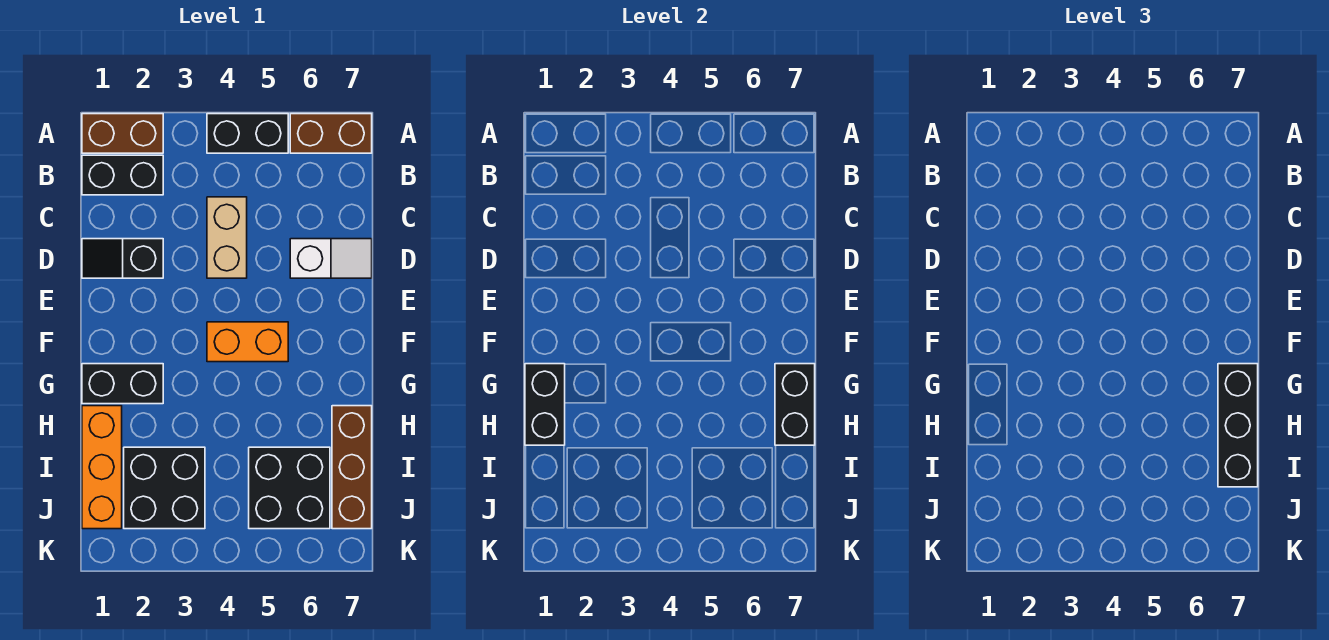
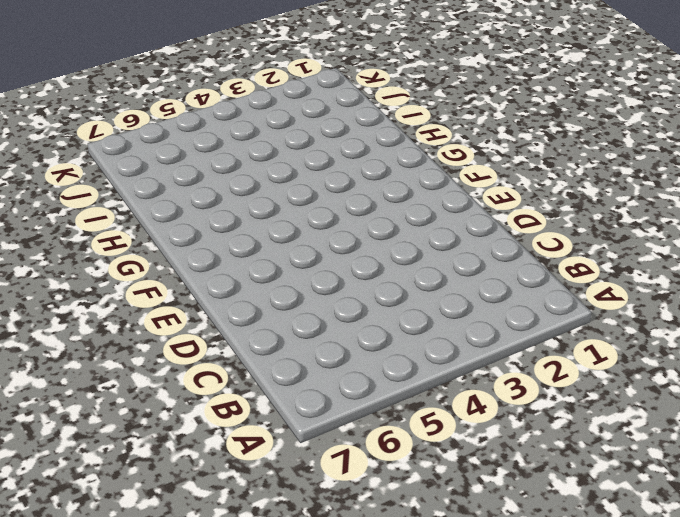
none -> brown 1x2 brick [82,114,163,153]
none -> black 1x2 brick [207,114,288,153]
none -> brown 1x2 brick [290,114,372,153]

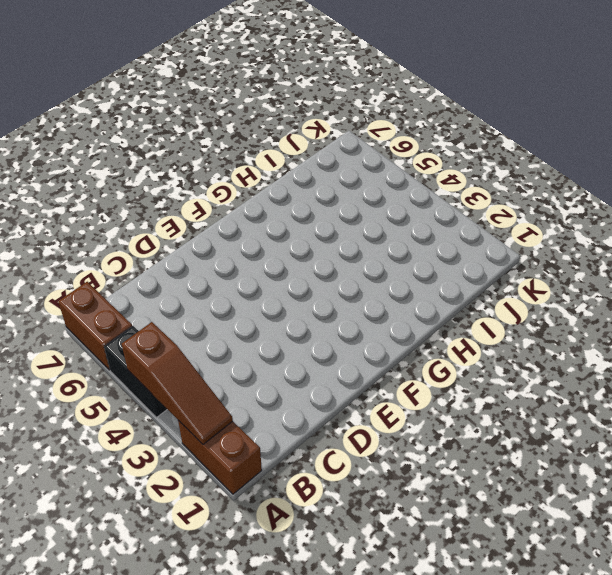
brown 1x3 slope [122,322,233,444] -> none
none -> black 1x2 brick [82,155,163,195]
none -> tan 1x2 brick [207,197,247,278]
none -> black 1x2 slope [82,239,163,278]

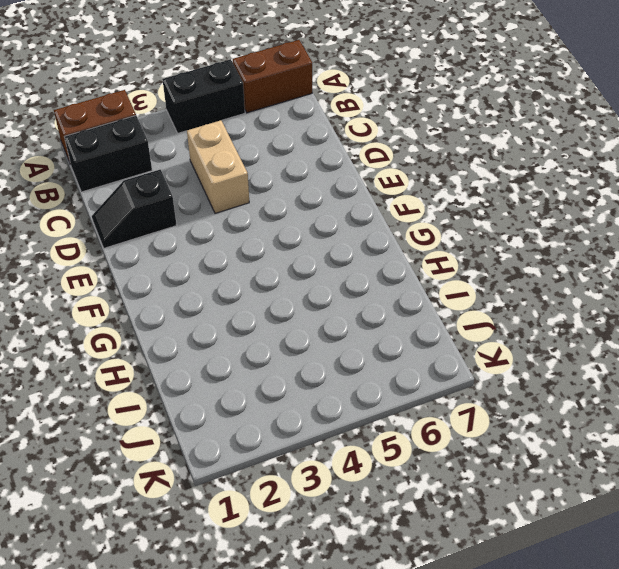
none -> white 1x2 slope [290,239,372,278]
none -> orange 1x2 brick [207,322,288,362]
none -> black 1x2 brick [82,364,163,404]

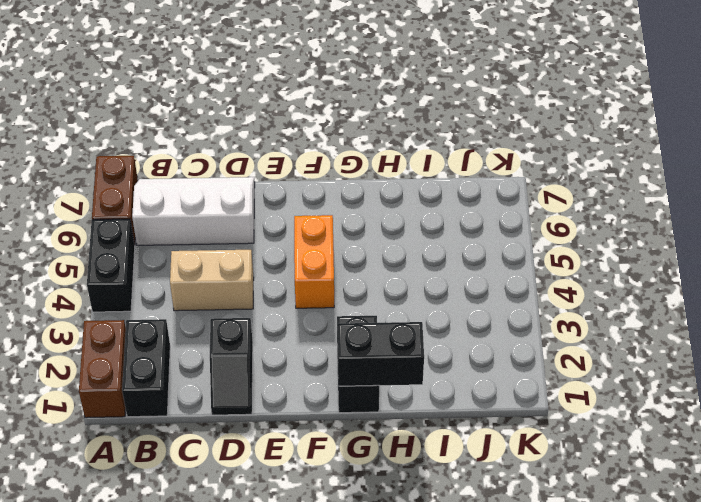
white 2x3 slope [132,177,255,245] -> white 1x2 slope [290,239,372,278]
none -> orange 1x3 brick [82,406,122,529]
none -> brown 1x3 brick [332,406,372,529]
none -> black 2x2 brick [124,447,205,529]

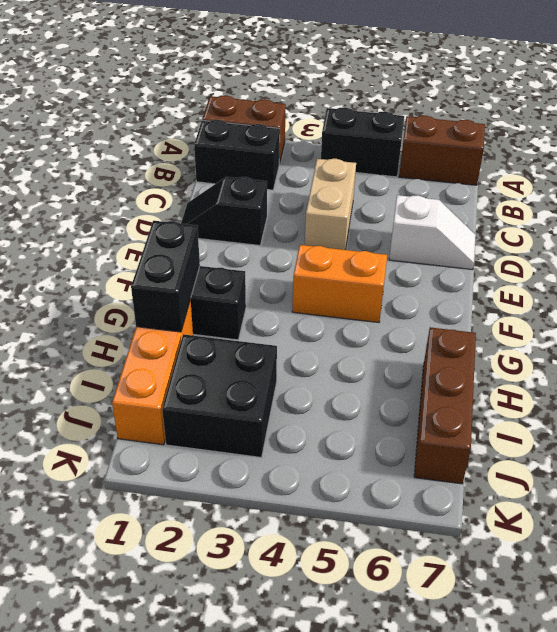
none -> black 2x2 brick [249,447,330,529]
none -> black 1x2 brick [775,364,815,445]
none -> black 1x3 brick [1218,364,1258,487]

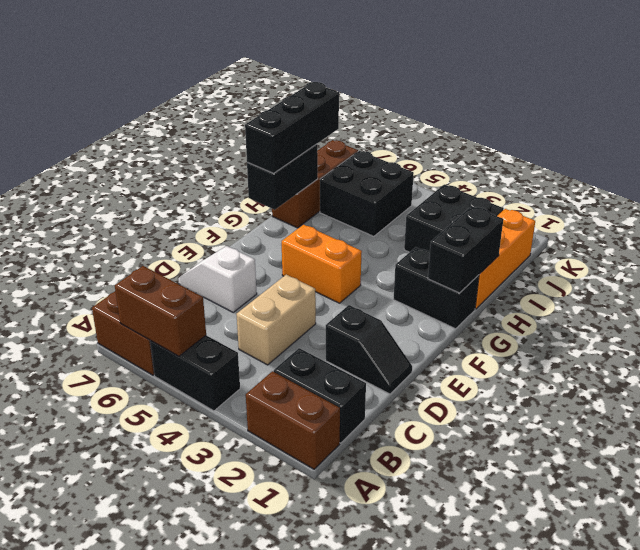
brown 1x2 brick [115,266,206,356] -> none

